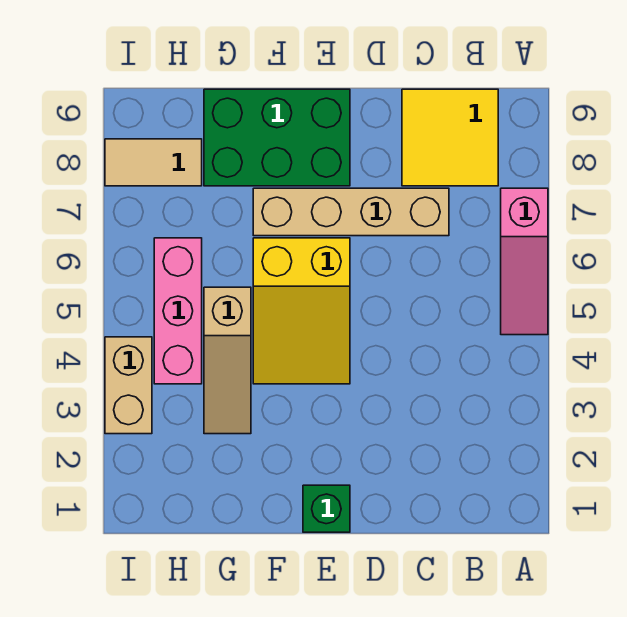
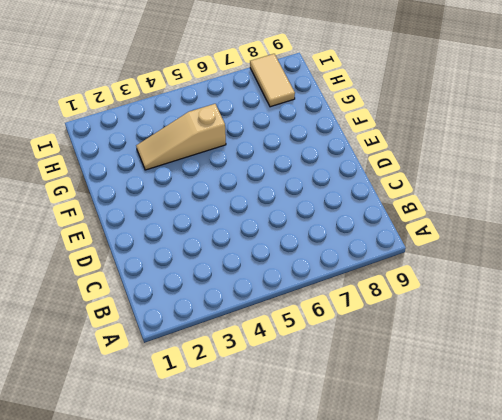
none -> pink 1x3 slope [501,188,548,335]
none -> yellow 2x2 tile [402,89,498,186]

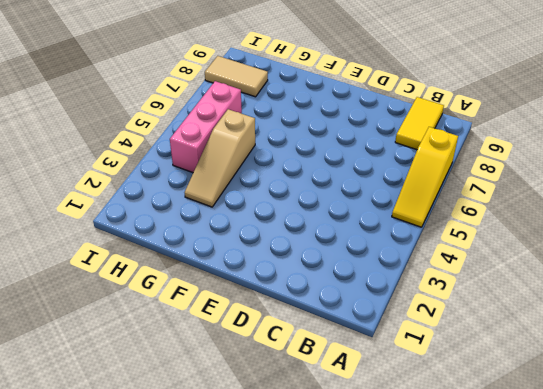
yellow 1x3 slope [392,127,458,227] -> pink 1x3 slope [501,188,548,335]
yellow 1x2 tile [395,97,444,150] -> yellow 2x2 tile [402,89,498,186]
none -> tan 1x4 brick [253,188,449,236]
none -> green 1x1 brick [303,485,350,532]

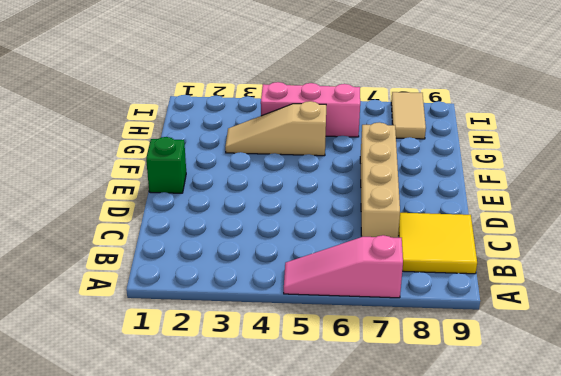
none -> yellow 2x3 slope [253,238,350,384]
none -> green 2x3 brick [204,89,350,186]

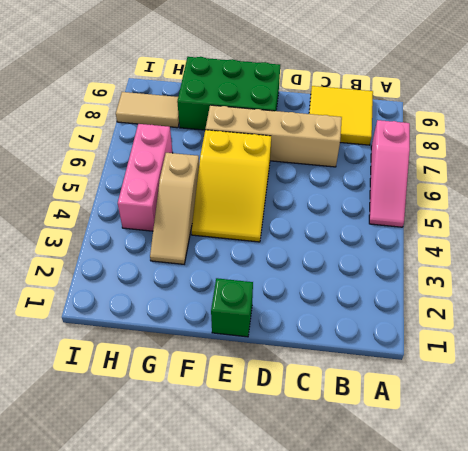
none -> tan 1x2 brick [105,337,152,434]

